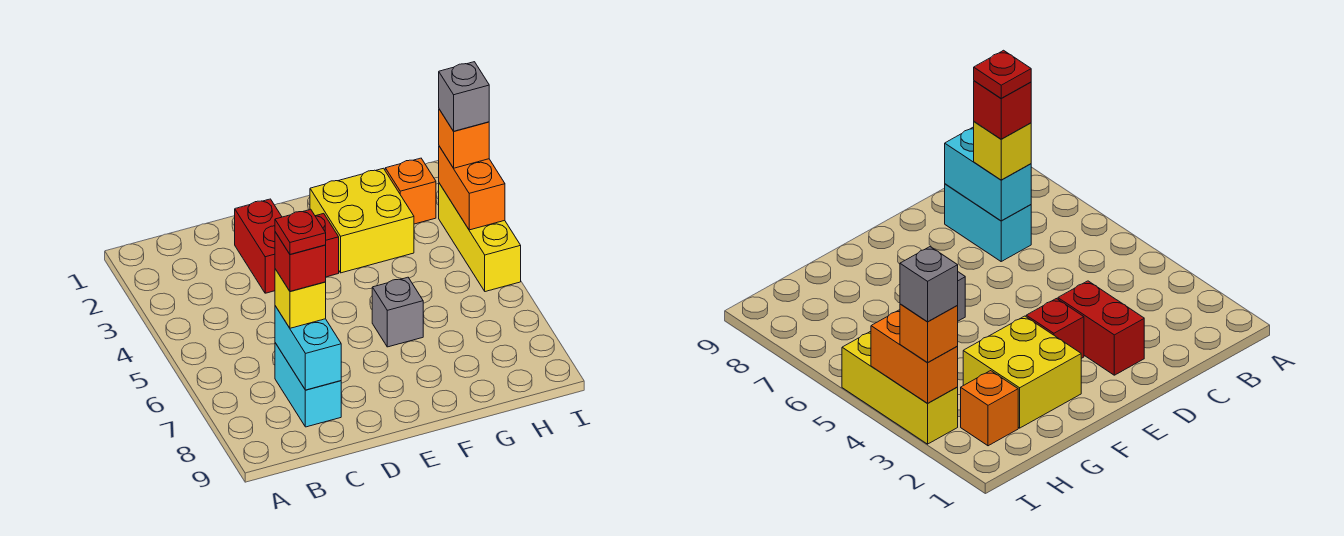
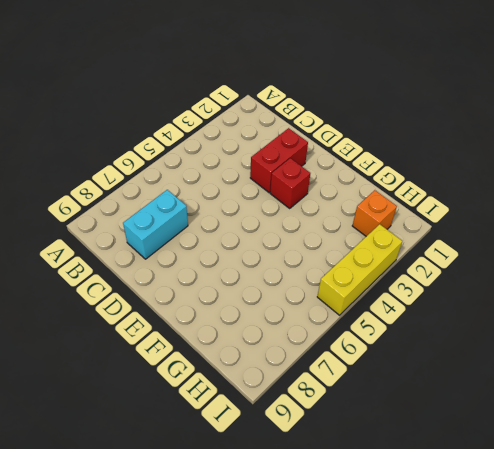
none -> yellow 2x2 brick [310,168,414,273]
none -> grey 1x1 brick [372,277,423,347]
none -> cyan 1x2 brick [275,306,341,390]

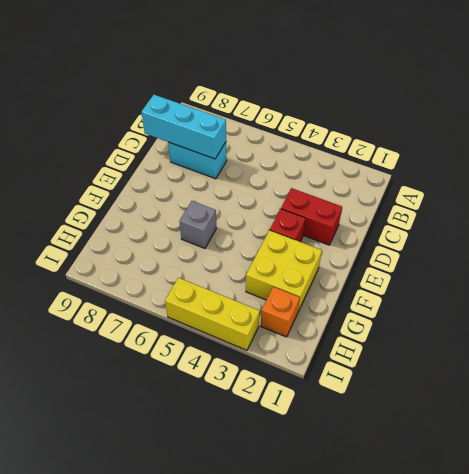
cyan 1x3 brick [141,95,226,159] -> cyan 1x2 brick [275,306,341,390]
none -> orange 1x2 brick [439,146,505,230]
none -> yellow 1x1 brick [275,269,326,328]
none -> orange 1x1 brick [439,109,489,168]

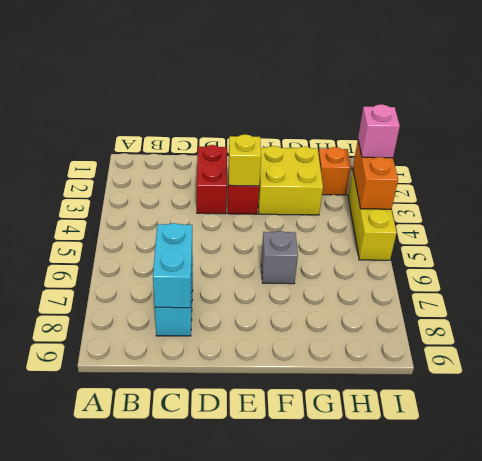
yellow 1x1 brick [229,134,261,186] -> yellow 1x1 brick moved to [275,269,326,328]
pink 1x1 brick [358,104,400,158] -> orange 1x1 brick [439,109,489,168]
none -> red 1x1 brick [275,232,326,291]
none -> grey 1x1 brick [439,62,489,131]
none -> red 1x1 plate [275,209,326,254]

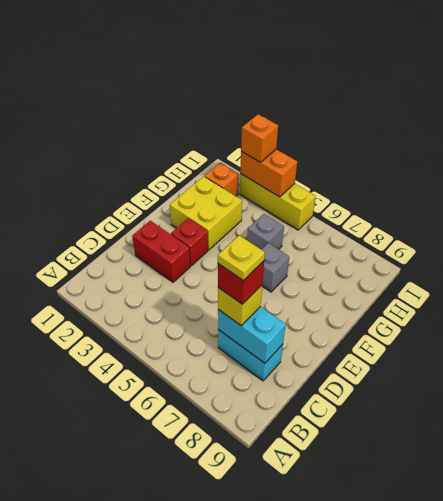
yellow 1x1 plate [218,235,265,281] -> red 1x1 plate [275,209,326,254]
grey 1x1 brick [247,214,284,250] -> grey 1x1 brick moved to [439,62,489,131]

